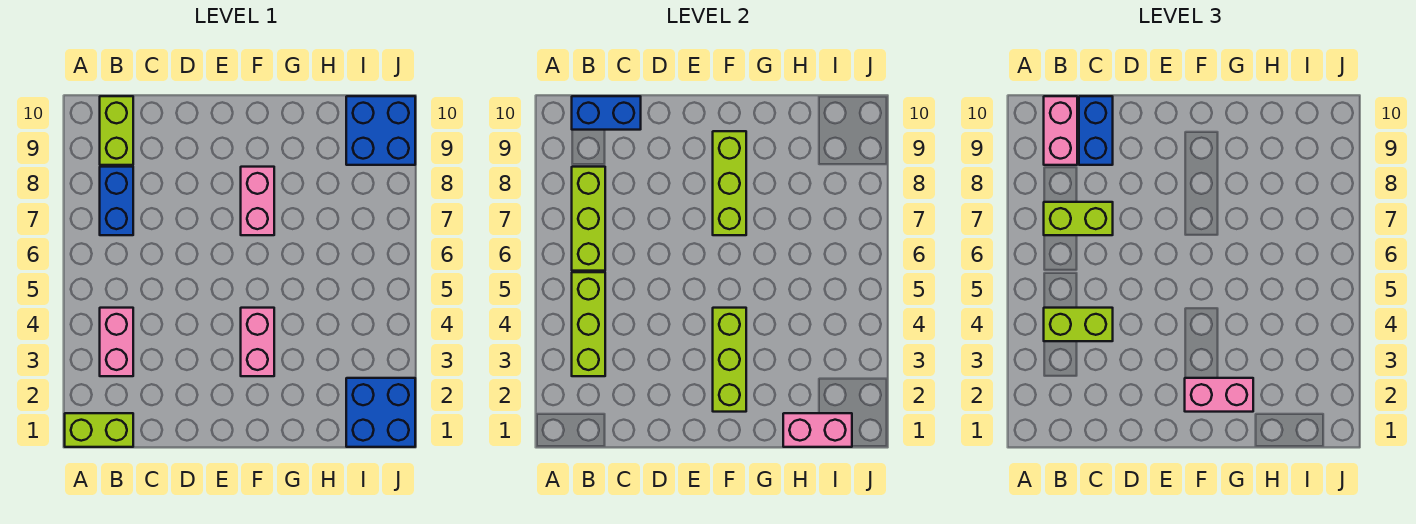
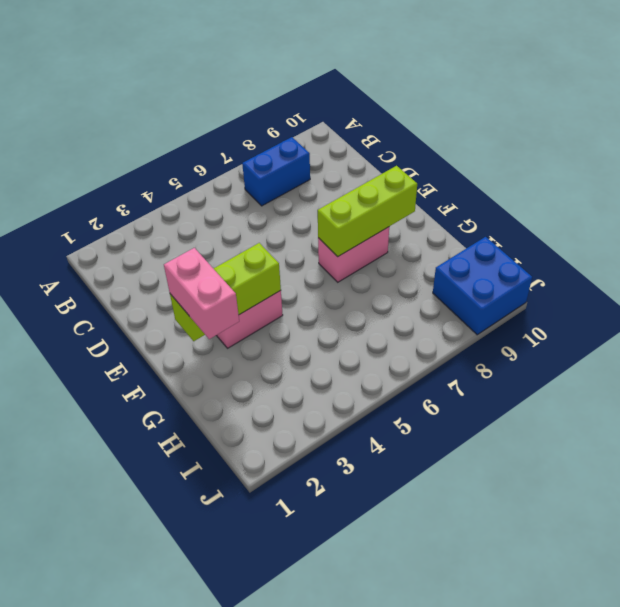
none -> lime 1x2 brick [65,413,133,447]
none -> pink 1x2 brick [100,308,133,376]
none -> lime 1x2 brick [100,96,133,165]

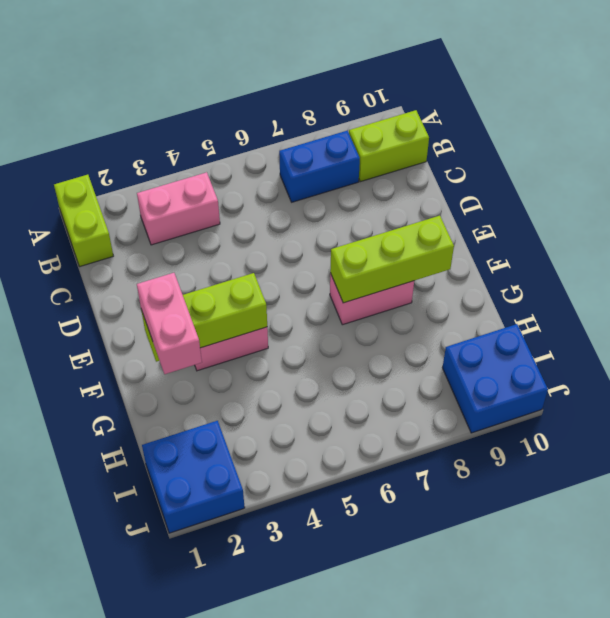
none -> lime 1x3 brick [572,272,605,376]
none -> lime 1x3 brick [572,167,605,271]
none -> blue 1x2 brick [572,96,641,130]

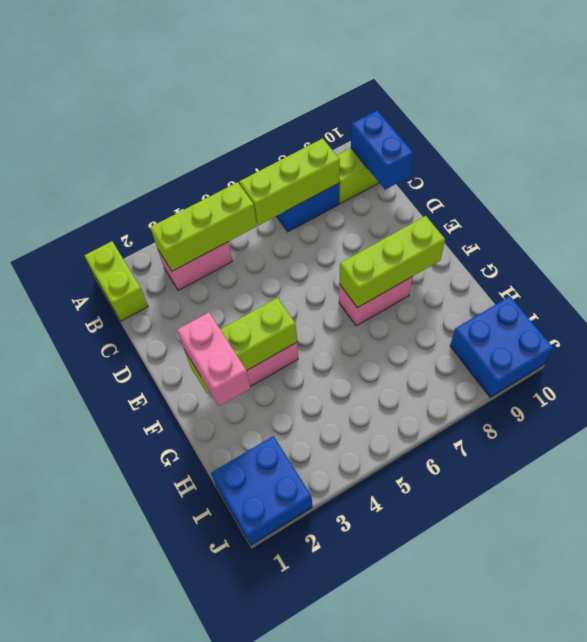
none -> pink 1x2 brick [783,413,852,447]
none -> lime 1x2 brick [1044,308,1113,341]
none -> lime 1x2 brick [1044,202,1113,235]

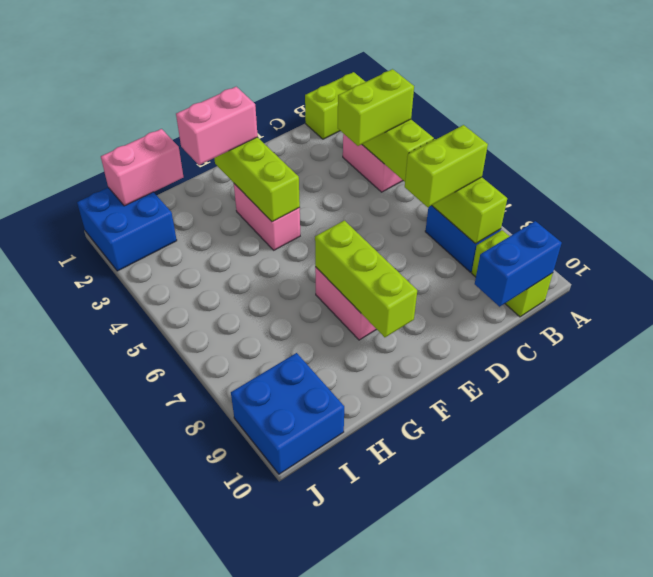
none -> pink 1x2 brick [1044,96,1077,165]
none -> blue 1x2 brick [1079,96,1113,165]

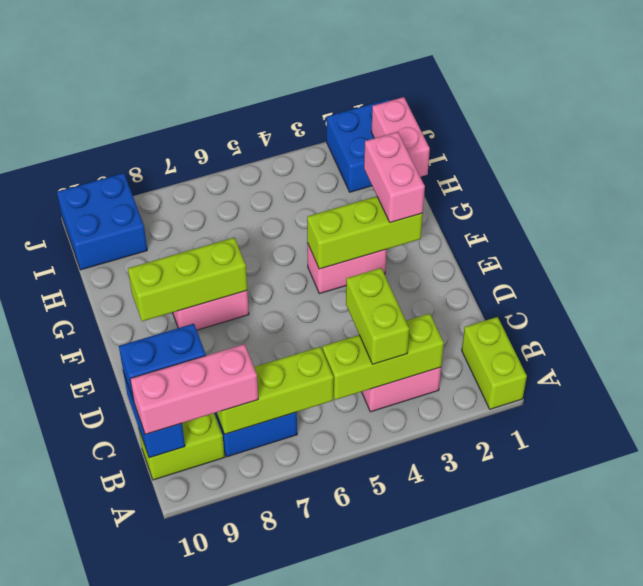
pink 1x3 brick [130,344,258,434] -> pink 1x2 brick [1044,96,1077,165]
none -> lime 1x2 brick [1044,202,1113,235]

